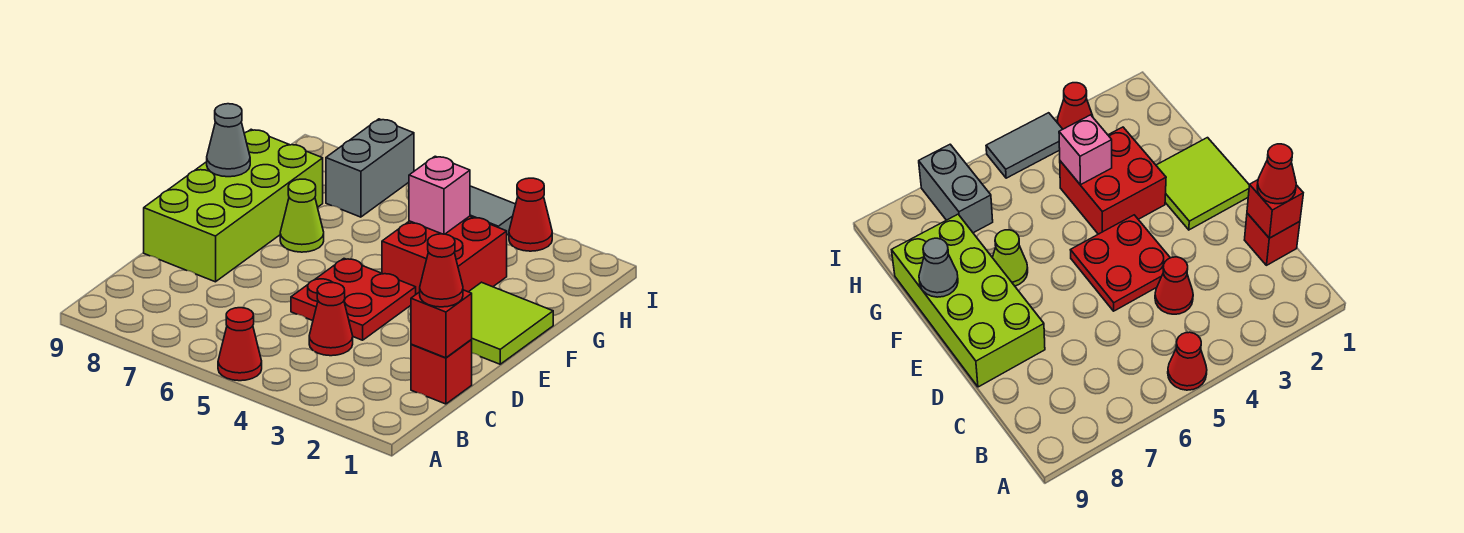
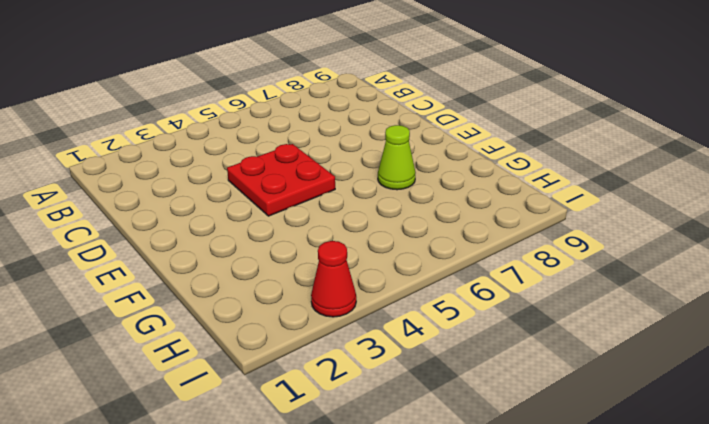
none -> red 1x1 cone [218,308,262,381]
none -> red 1x1 brick [411,340,472,404]
none -> red 1x1 cone [309,283,353,356]

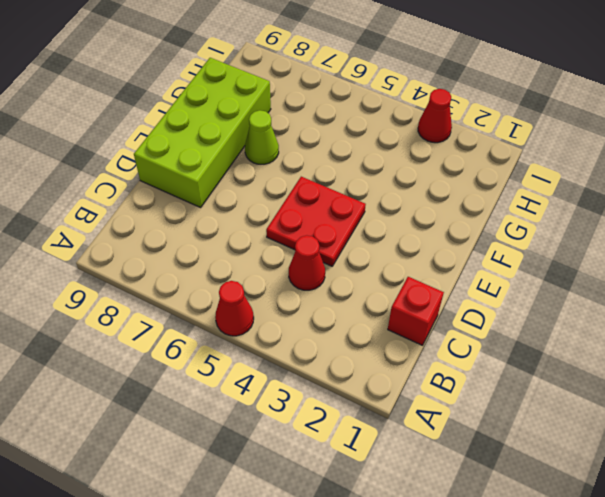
none -> lime 2x2 tile [469,282,553,364]
none -> red 2x2 brick [382,216,507,294]
none -> grey 1x2 brick [326,119,414,217]

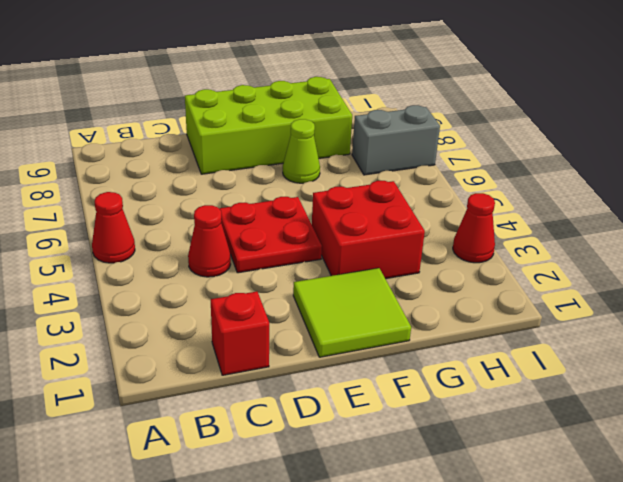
none -> grey 1x2 tile [470,186,516,235]
none -> red 1x1 brick [411,290,472,358]
none -> grey 1x1 cone [207,104,250,177]

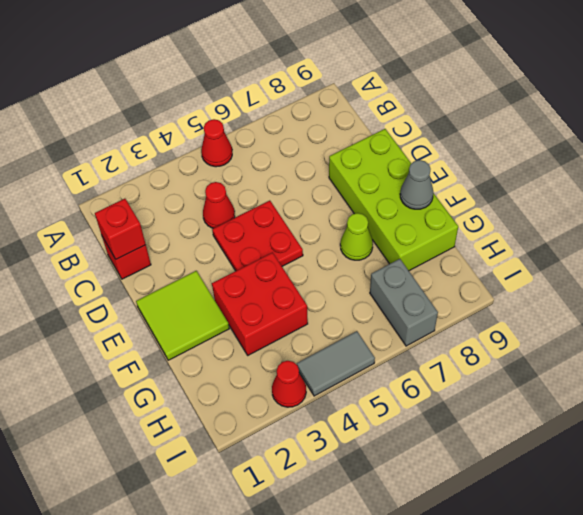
none -> pink 1x1 brick [409,156,470,234]
none -> red 1x1 cone [420,234,463,307]

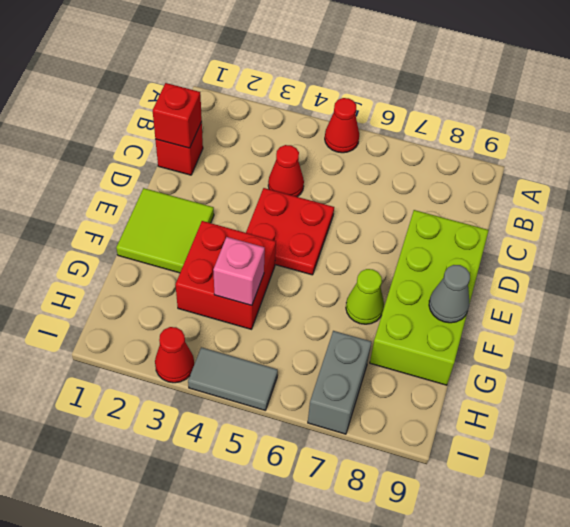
none -> red 1x1 cone [420,234,463,307]

